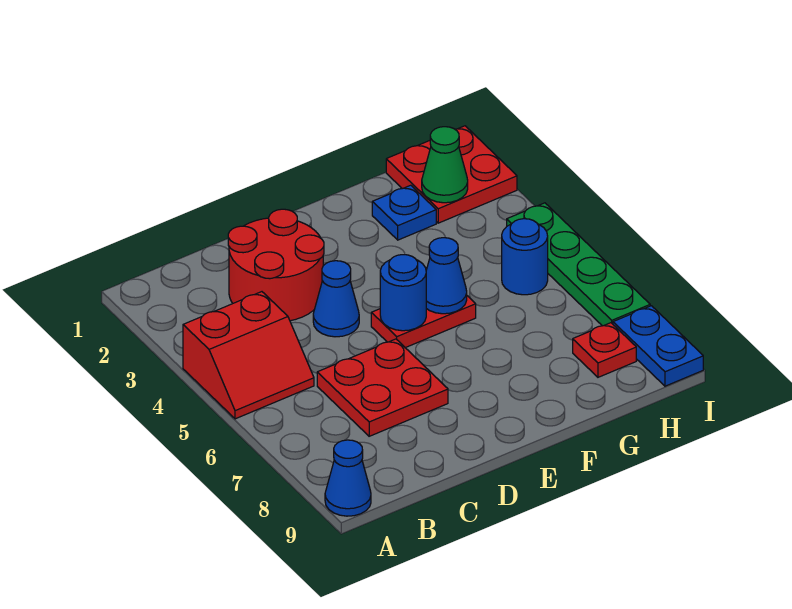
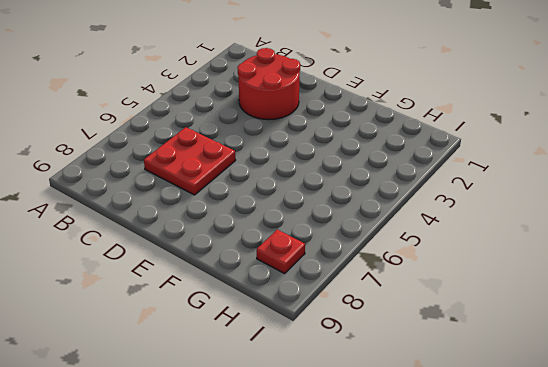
none -> red 2x2 slope [183,292,314,419]
none -> blue 1x1 cone [325,440,371,516]
none -> blue 1x1 cone [313,261,359,337]

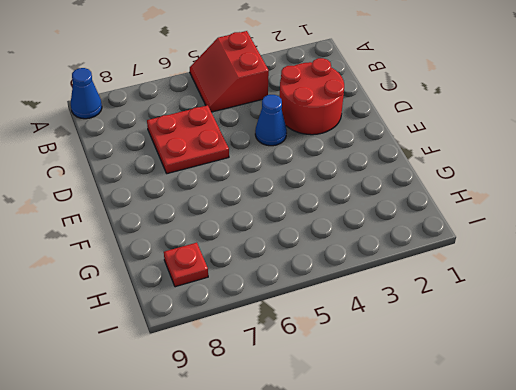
none -> red 1x2 plate [371,296,476,348]
none -> blue 1x1 plate [372,185,436,240]
none -> red 2x2 plate [386,126,517,223]

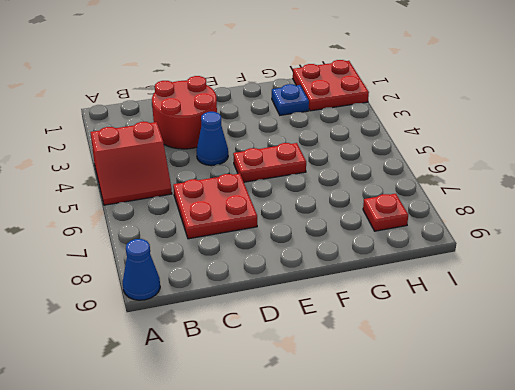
none -> blue 1x1 round brick [502,219,548,295]
none -> green 1x4 plate [507,203,650,326]
none -> blue 1x2 plate [613,306,703,386]

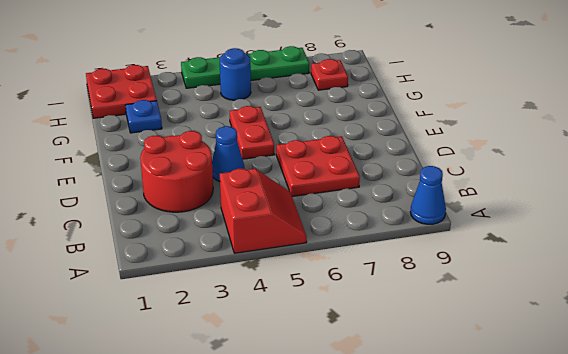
none -> blue 1x2 plate [613,306,703,386]
none -> blue 1x1 round brick [380,255,426,331]
none -> blue 1x1 cone [426,238,467,314]

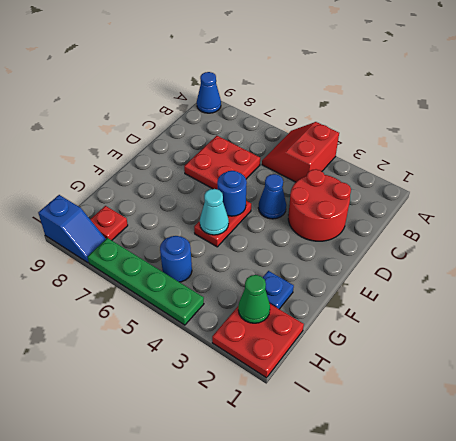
cyan 1x1 cone [200,189,229,235] -> blue 1x1 cone [426,238,467,314]
blue 1x2 slope [38,195,106,263] -> blue 1x2 plate [613,306,703,386]

